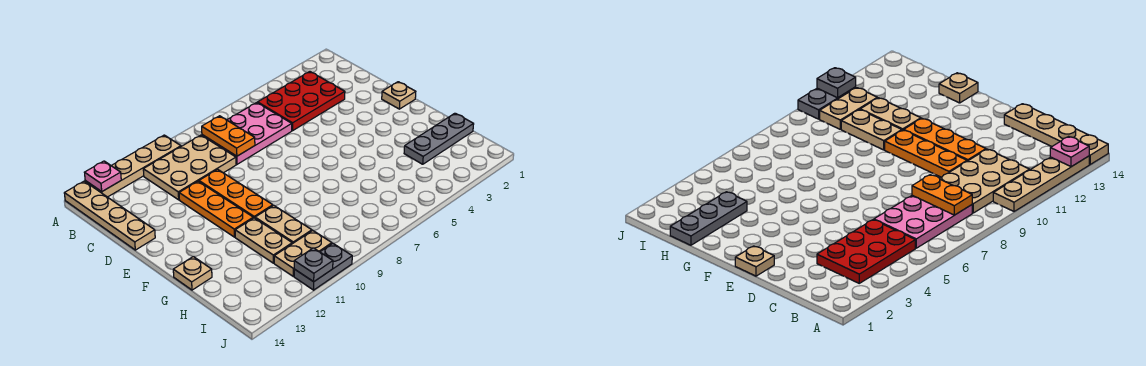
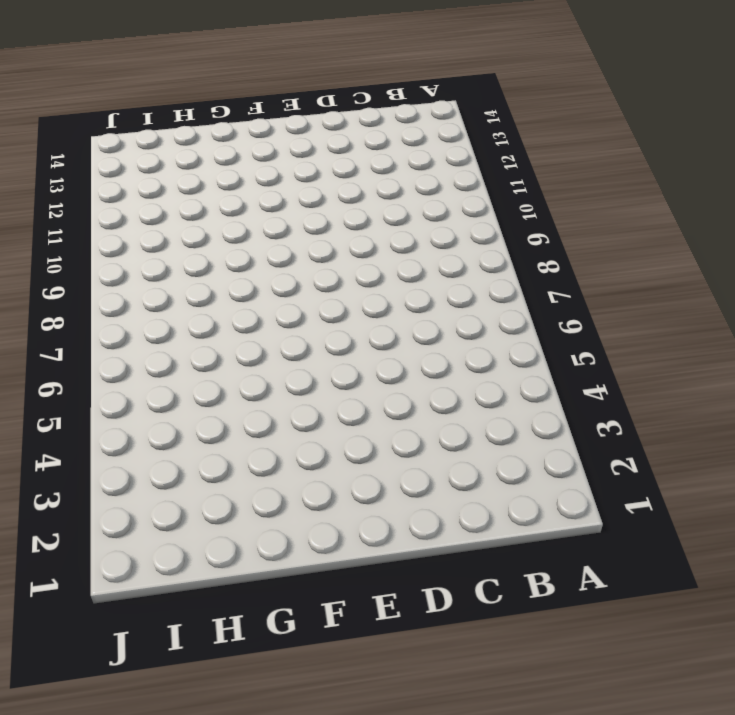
none -> tan 1x4 plate [85,135,181,197]
none -> tan 1x4 plate [64,181,155,250]
none -> red 2x3 plate [258,72,345,131]

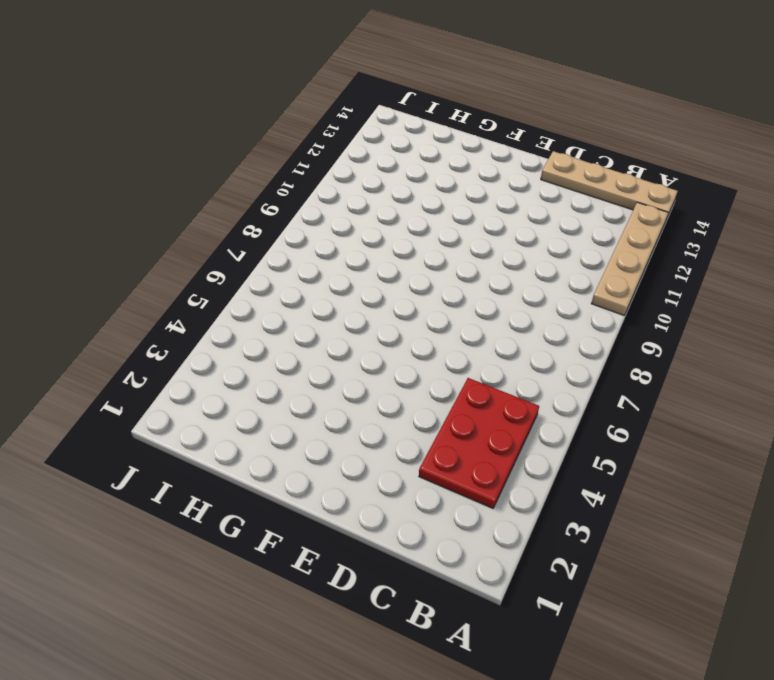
none -> pink 2x3 plate [202,103,292,164]
none -> tan 2x3 plate [143,135,236,200]
none -> orange 1x3 plate [199,169,273,218]

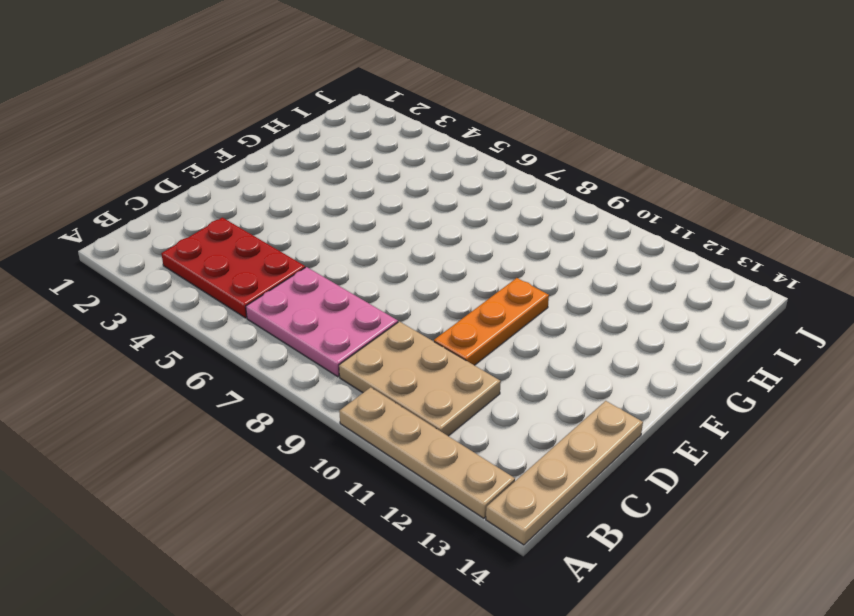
none -> orange 1x3 plate [179,181,253,237]
none -> tan 1x1 plate [382,82,416,109]
none -> tan 1x2 plate [255,205,312,244]

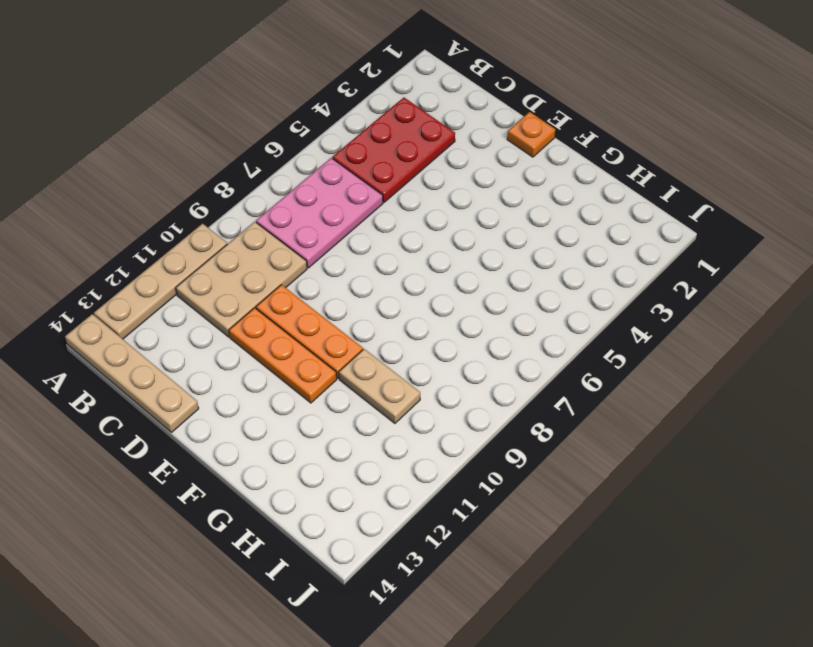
orange 1x1 plate [507,112,555,157] -> tan 1x1 plate [382,82,416,109]
none -> tan 1x2 plate [235,218,292,263]
none -> tan 1x1 plate [173,257,212,290]
none -> grey 1x3 plate [404,113,474,164]

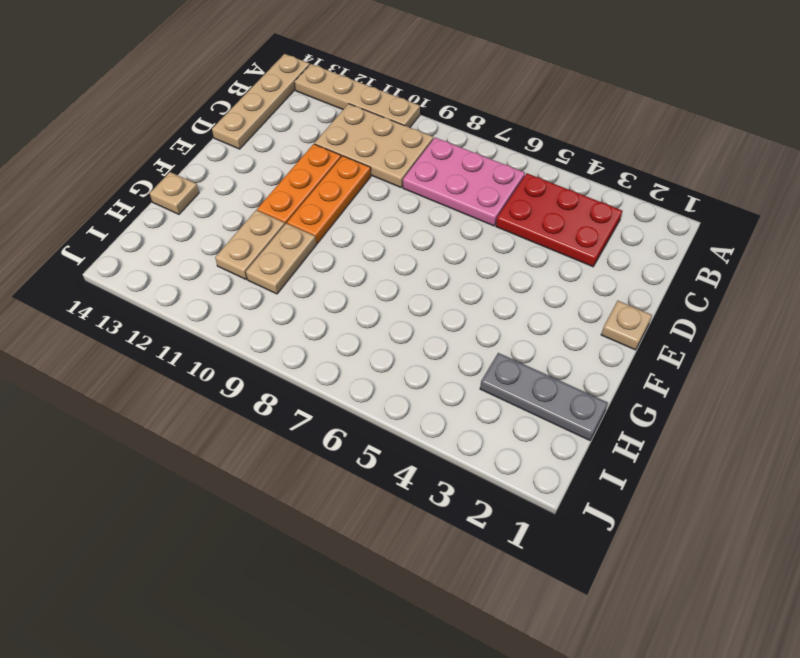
none -> tan 1x2 plate [274,230,332,276]
none -> grey 1x2 plate [294,243,352,290]
none -> pink 1x1 plate [85,161,121,192]

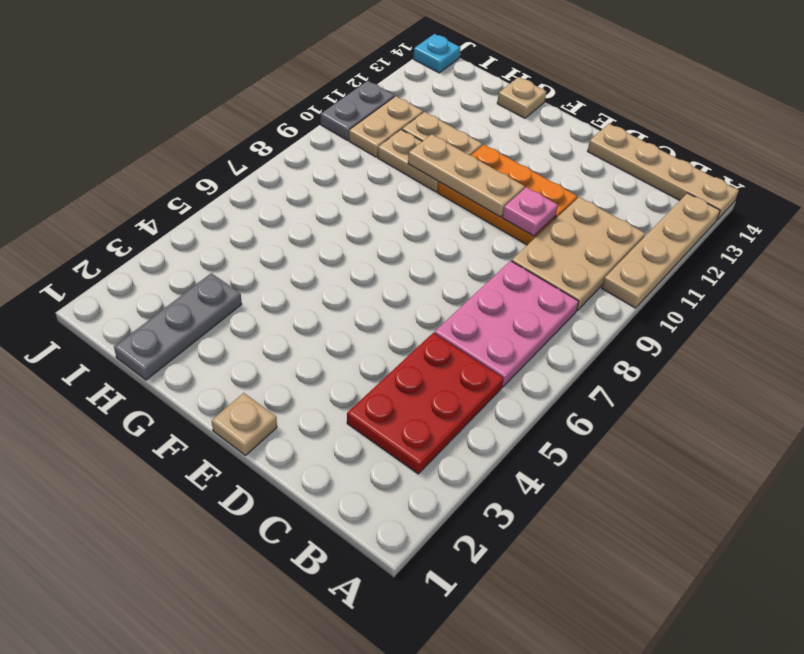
pink 1x1 plate [502,187,558,236] -> pink 1x1 plate moved to [85,161,121,192]
tan 1x3 plate [408,134,525,217] -> none
cyan 1x1 plate [413,34,460,73] -> none
none -> orange 1x2 plate [202,116,255,156]
none -> grey 1x1 plate [294,248,333,282]

